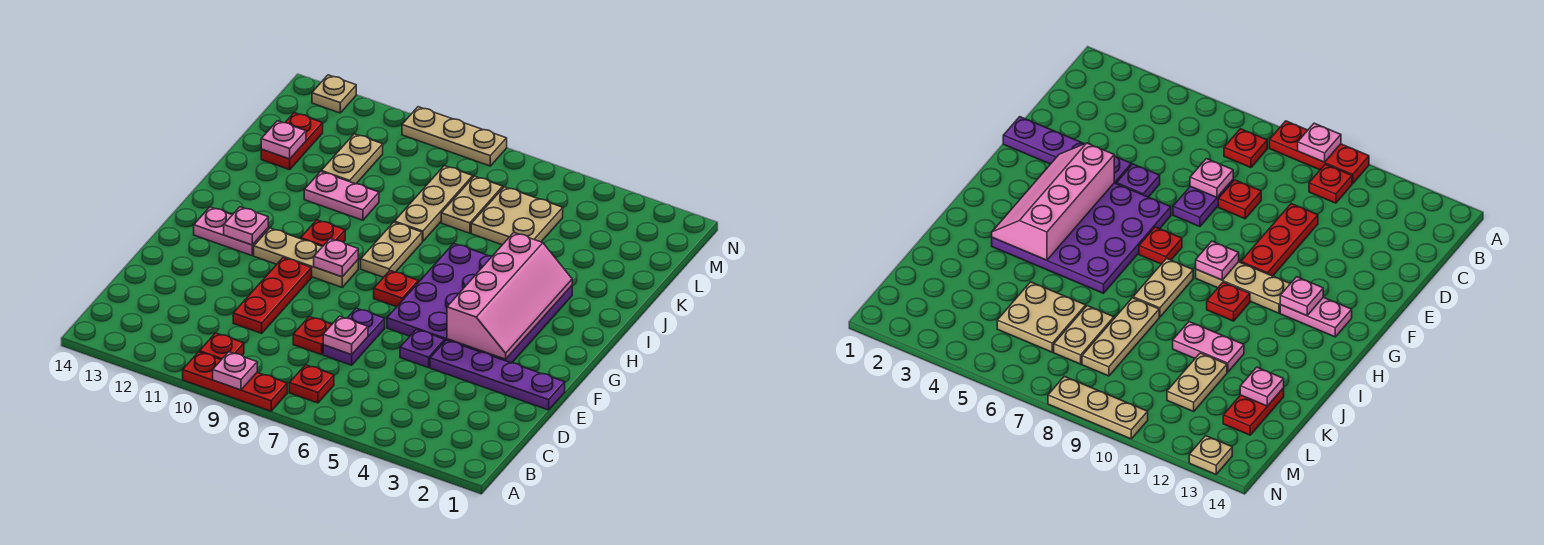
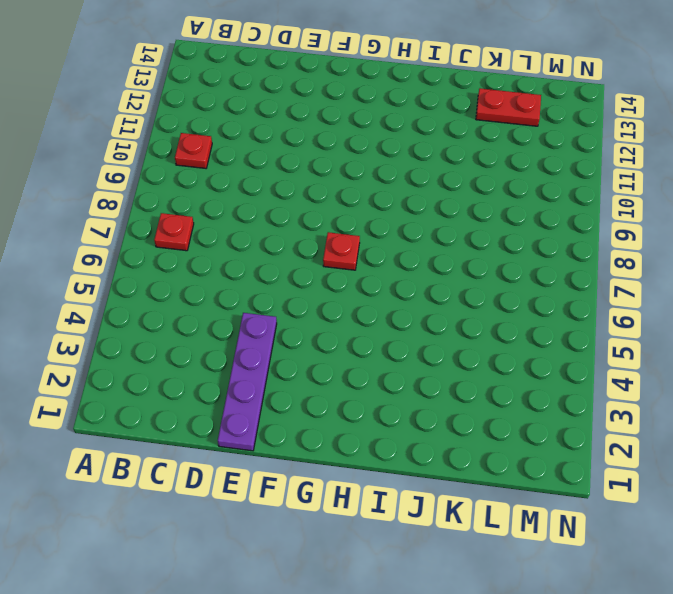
none -> red 1x3 plate [183,352,287,411]
none -> purple 1x2 plate [323,308,385,365]
none -> red 1x1 plate [293,316,332,355]

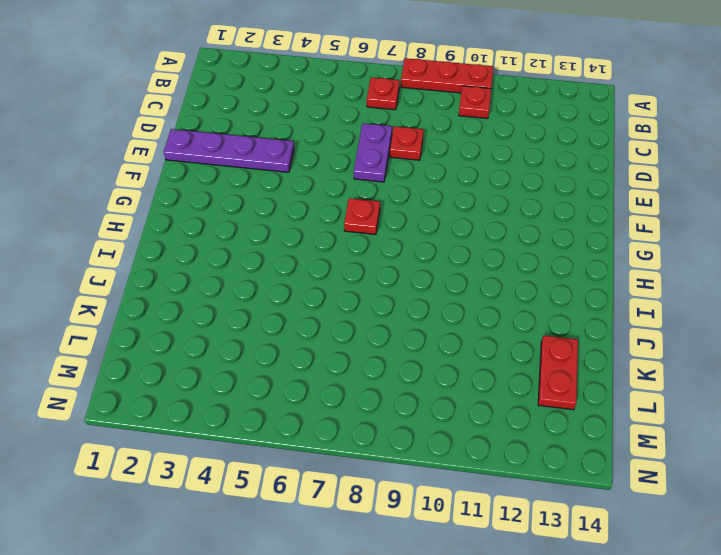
none -> red 1x3 plate [233,258,312,333]
none -> purple 1x1 plate [400,329,445,368]
none -> purple 4x4 plate [387,243,572,363]

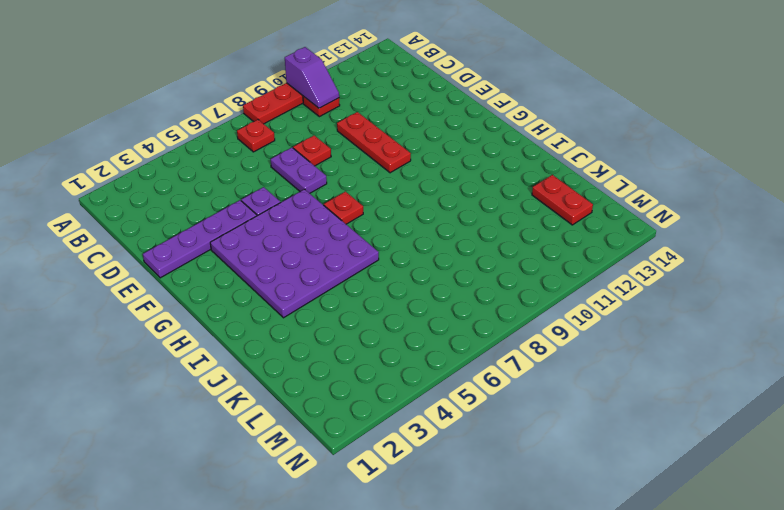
purple 1x2 slope [285,47,339,108] -> none
none -> tan 1x3 plate [254,228,358,287]
none -> pink 1x2 plate [194,207,268,256]
none -> tan 1x2 plate [361,222,422,277]

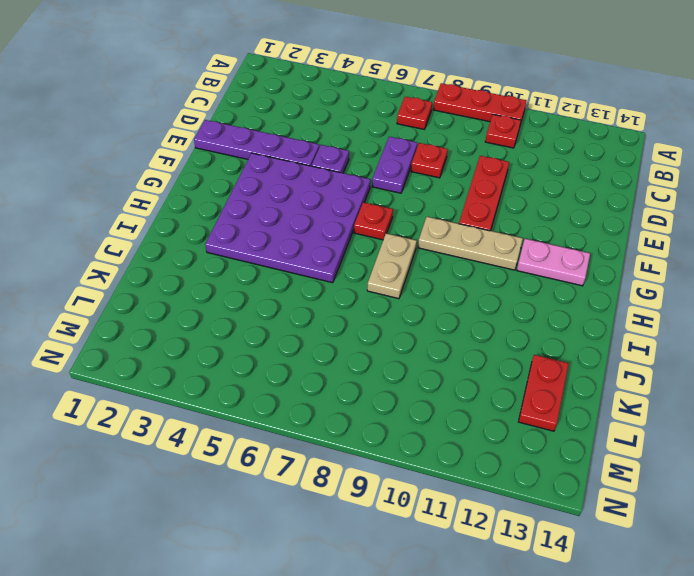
none -> red 1x1 plate [301,220,345,247]
none -> tan 1x3 plate [394,166,473,242]
none -> pink 1x2 plate [304,172,379,220]

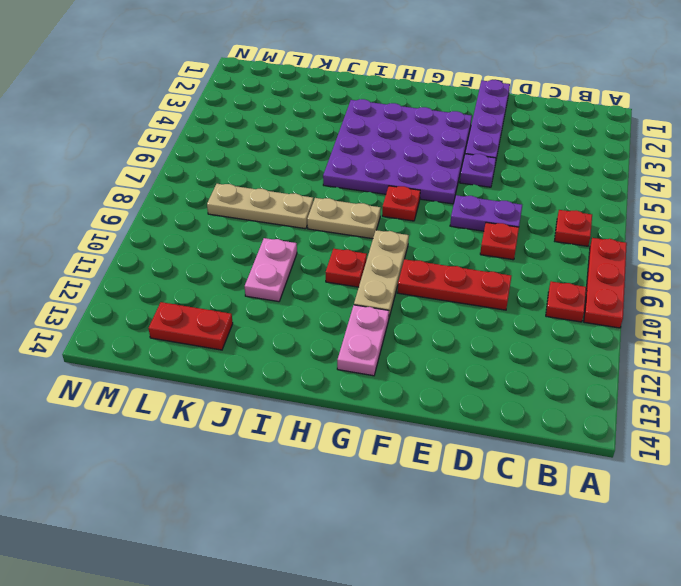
none -> tan 2x2 plate [471,187,563,245]
none -> tan 1x2 plate [441,176,503,233]
none -> tan 1x2 plate [321,134,383,184]

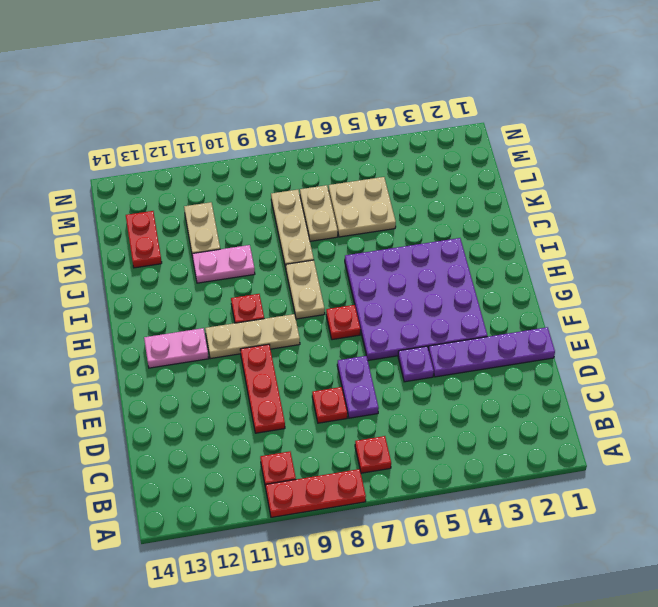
none -> tan 1x3 plate [402,107,507,166]
none -> tan 1x1 plate [312,75,356,113]
none -> pink 1x1 plate [213,352,257,390]

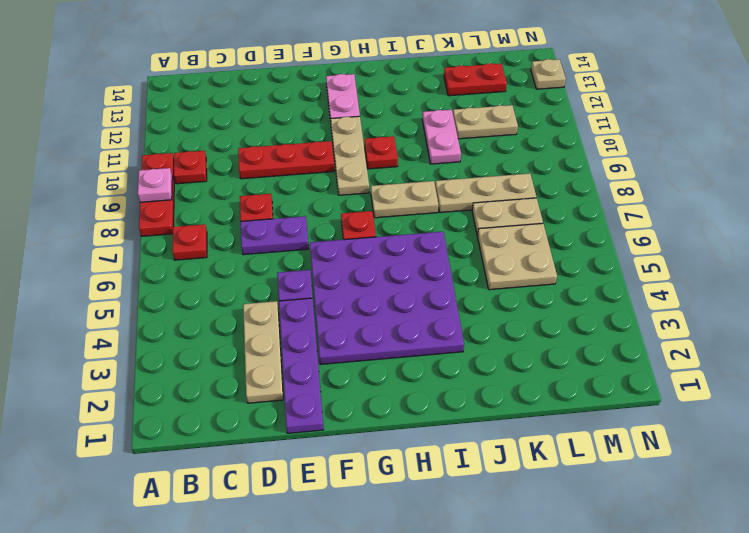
tan 1x3 plate [243,301,283,403] -> tan 1x3 plate moved to [402,107,507,166]
none -> pink 1x1 plate [323,316,368,355]
none -> pink 2x4 slope [447,233,572,359]
none -> pink 1x1 plate [314,239,358,277]

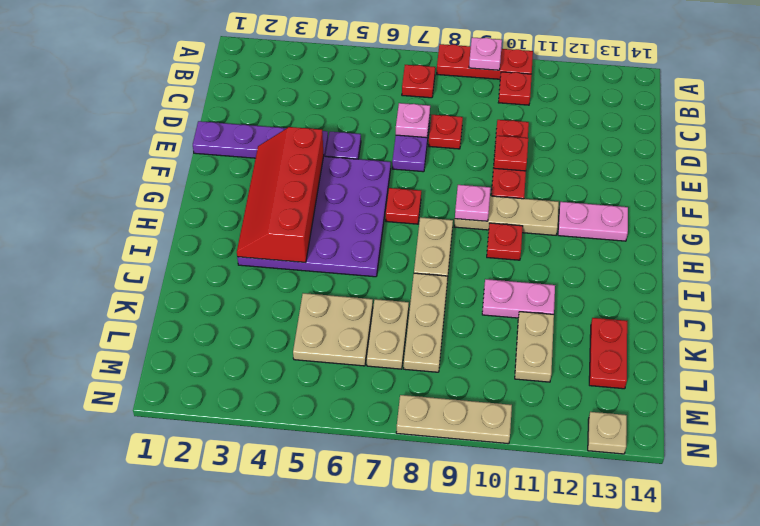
red 1x1 plate [494,136,528,171] -> none
red 2x4 slope [237,127,324,263] -> pink 2x4 slope [447,233,572,359]
none -> pink 1x1 plate [224,207,268,245]
none -> pink 1x1 plate [261,121,306,159]

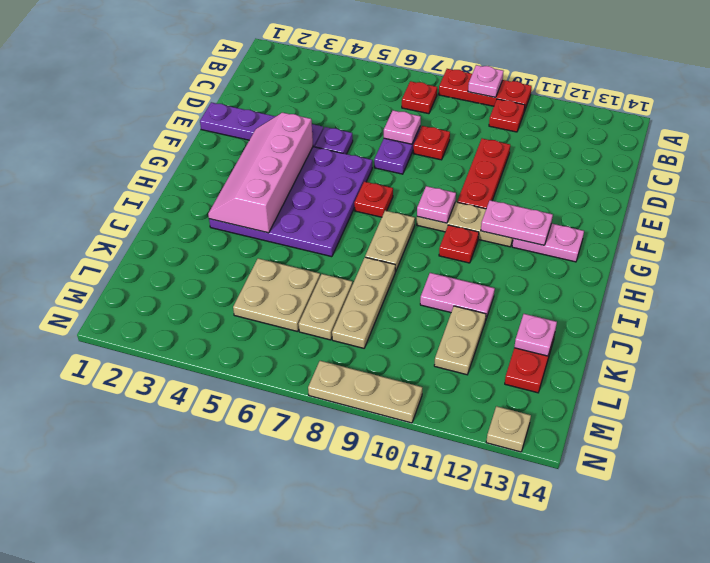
pink 1x2 plate [481,200,553,245] -> pink 1x1 plate [224,207,268,245]

